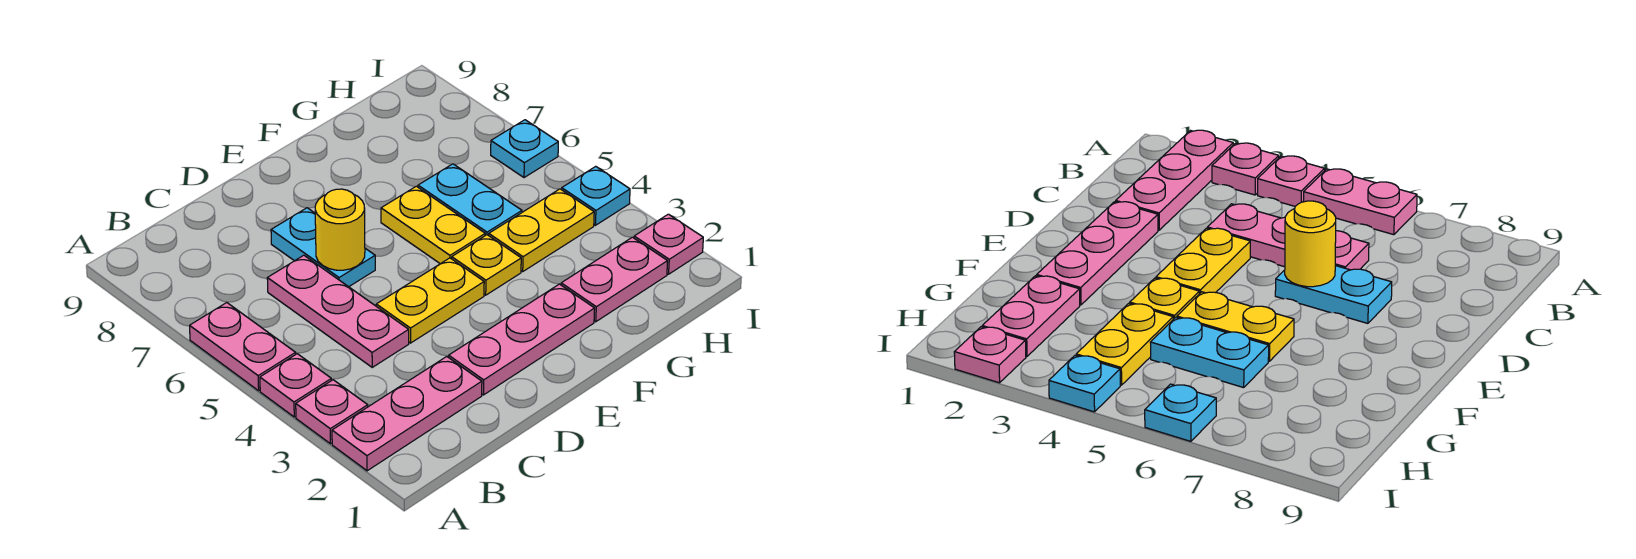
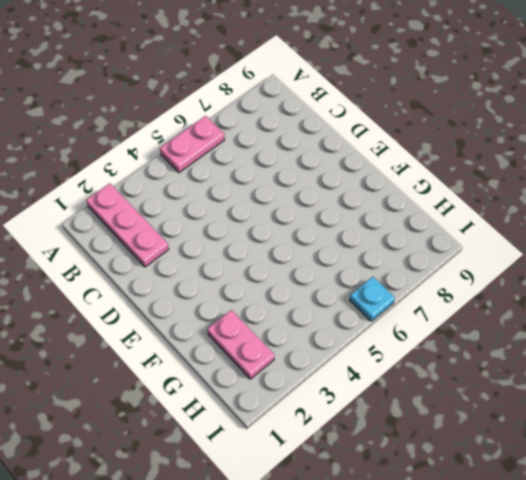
none -> pink 1x1 plate [296,380,368,444]
none -> pink 1x1 plate [260,354,331,417]
none -> pink 1x3 plate [267,255,409,367]

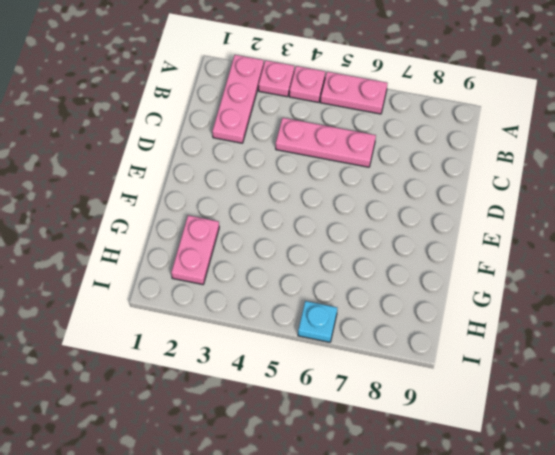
none -> pink 1x3 plate [449,284,595,395]
none -> yellow 1x2 plate [376,258,484,343]
none -> cyan 1x2 plate [271,208,375,287]

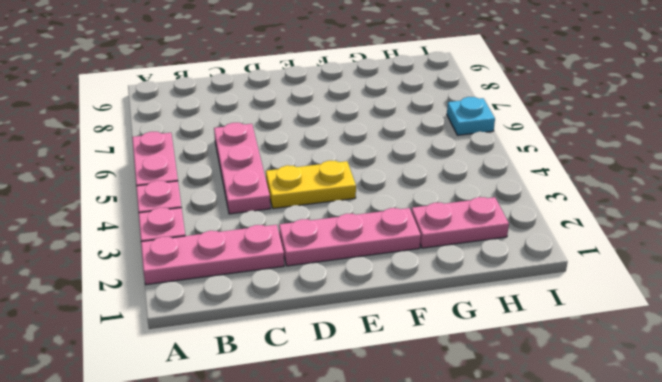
none -> cyan 1x2 plate [271,208,375,287]
none -> yellow 1x1 plate [452,235,521,295]
none -> yellow 1x2 plate [381,186,485,264]

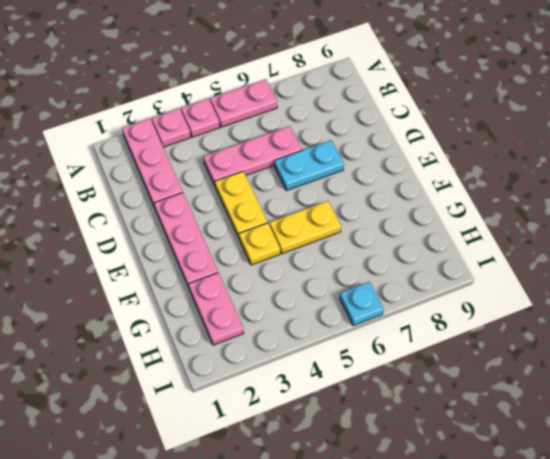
none -> yellow 1x2 plate [489,189,594,271]
none -> cyan 1x2 plate [418,164,522,235]
none -> pink 1x1 plate [634,214,703,274]

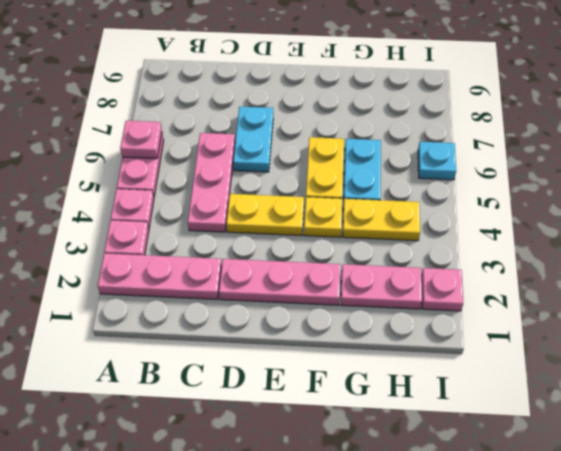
pink 1x1 plate [120,121,162,159] -> none
none -> cyan 1x1 plate [562,166,630,225]
none -> yellow 1x1 round brick [315,189,365,270]

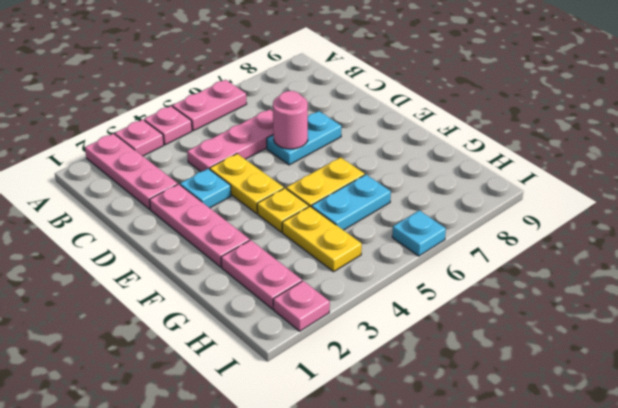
cyan 1x1 plate [180,169,231,208] -> cyan 1x1 plate moved to [562,166,630,225]
pink 1x1 round brick [273,91,308,149] -> yellow 1x1 round brick [315,189,365,270]

